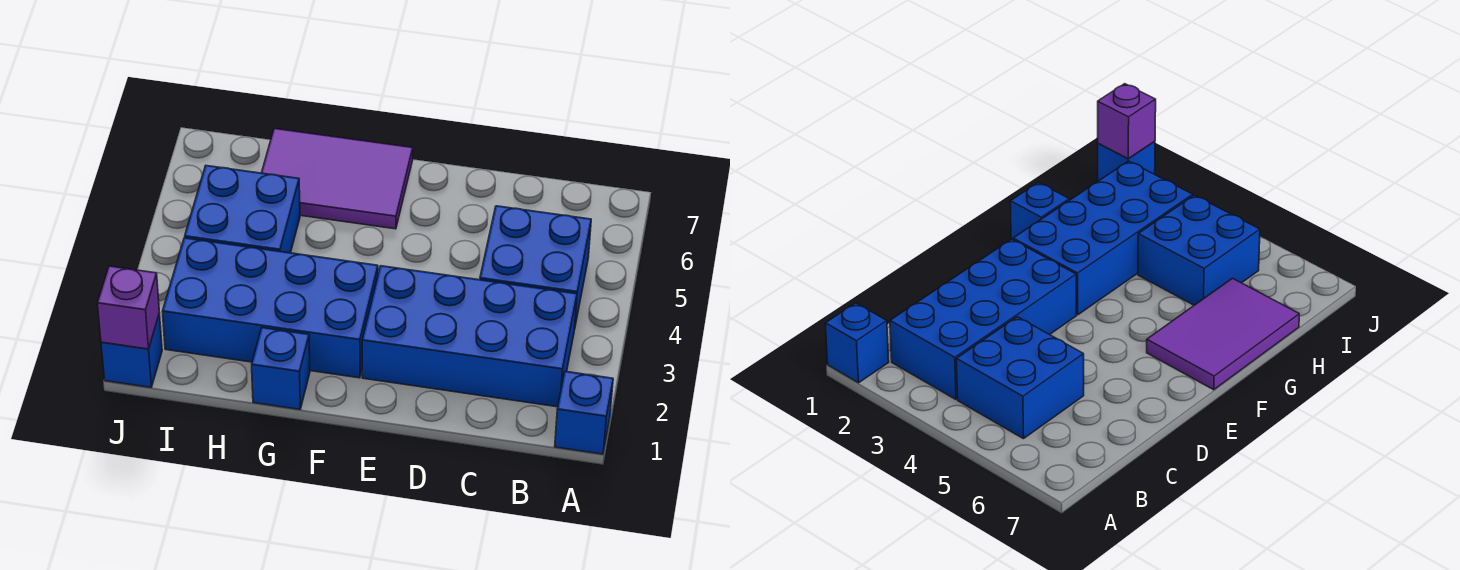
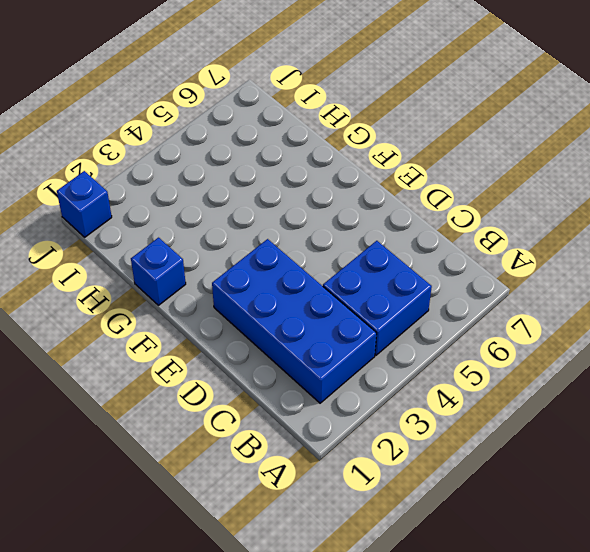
none -> blue 1x1 brick [555,371,613,454]
none -> blue 2x4 brick [162,238,378,378]

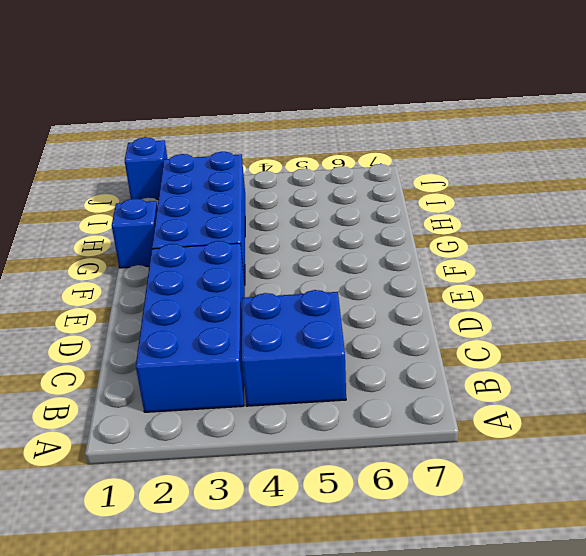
none -> blue 1x1 brick [555,371,613,454]
none -> purple 2x3 tile [262,128,413,229]

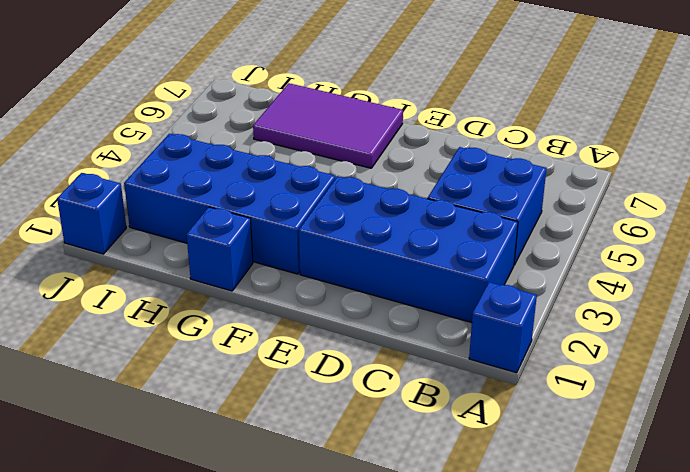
none -> blue 2x2 brick [185,166,300,253]
none -> purple 1x1 brick [97,266,159,349]

